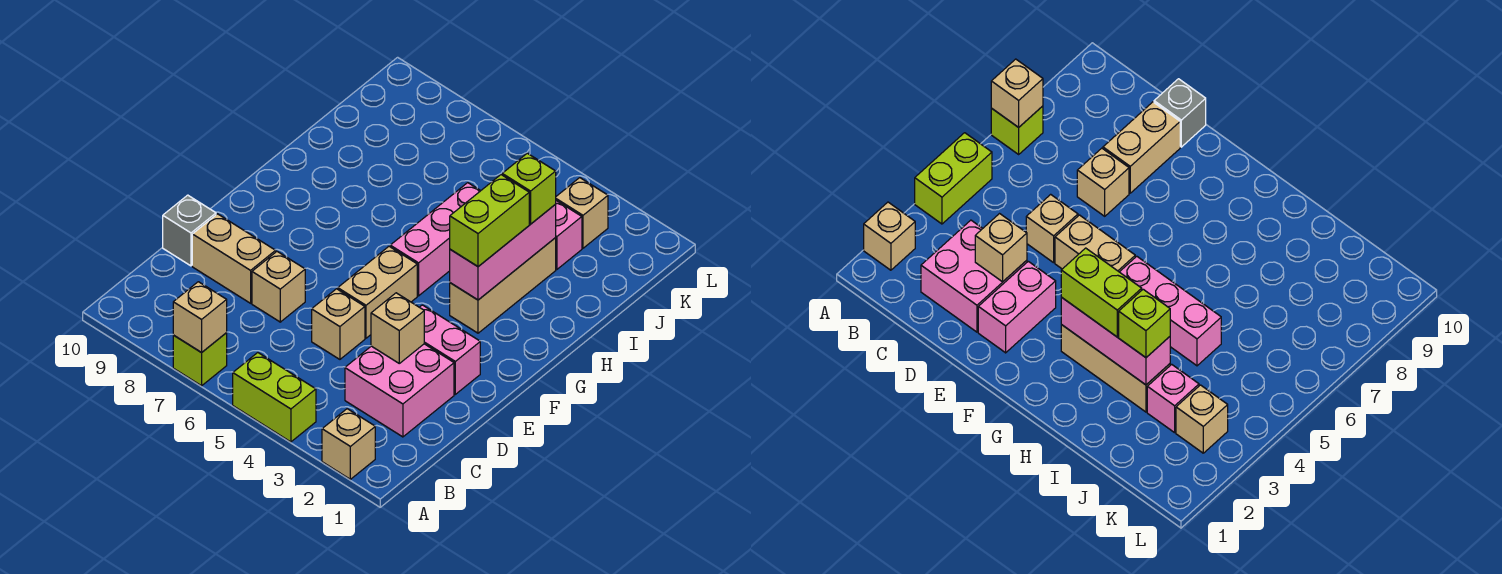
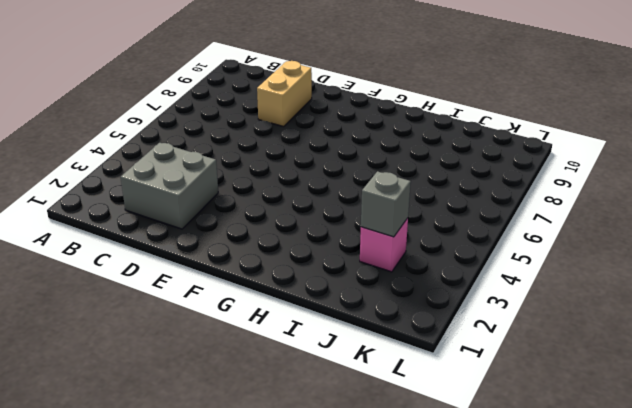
grey 2x2 brick [121,143,218,229] -> pink 2x2 brick [345,344,454,437]
grey 1x1 brick [361,171,411,237] -> grey 1x1 brick moved to [163,195,216,266]
none -> tan 1x1 brick [322,409,375,479]
none -> lime 1x2 brick [233,353,316,442]
none -> lime 1x1 brick [173,333,227,386]

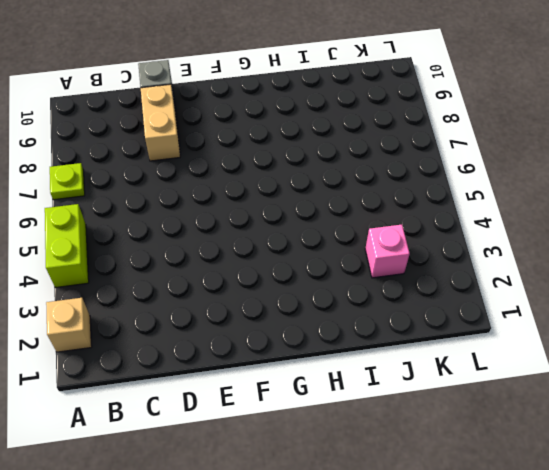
lime 1x1 plate [50,163,85,200] -> lime 1x1 brick [173,333,227,386]
none -> pink 2x2 brick [345,344,454,437]
none -> tan 1x1 brick [312,289,365,359]
none -> tan 1x1 brick [252,252,305,322]

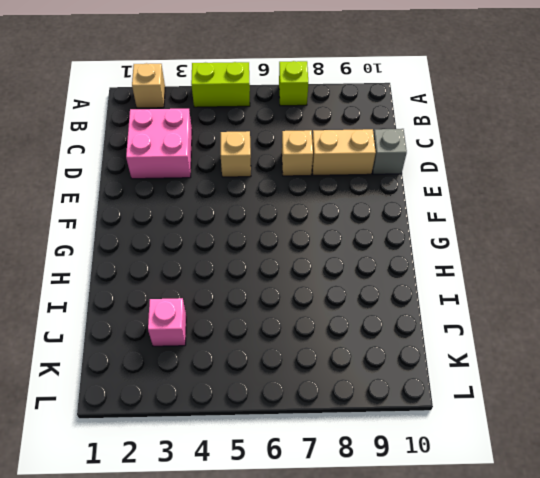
none -> pink 1x2 brick [420,305,480,394]
none -> tan 1x2 brick [338,246,417,338]
none -> tan 1x3 brick [450,238,556,333]

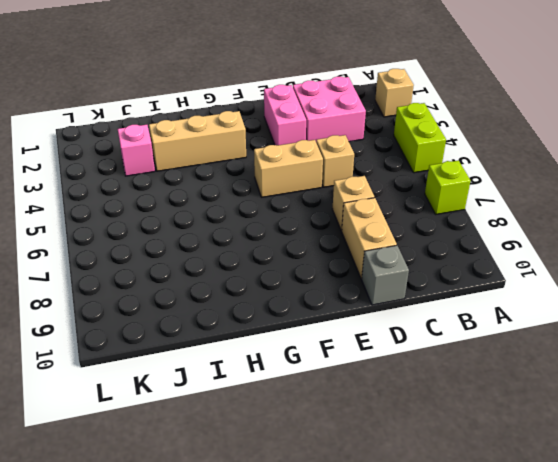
none -> pink 1x3 brick [390,183,480,296]
none -> tan 1x1 brick [556,178,608,248]
none -> tan 1x1 brick [173,282,227,353]

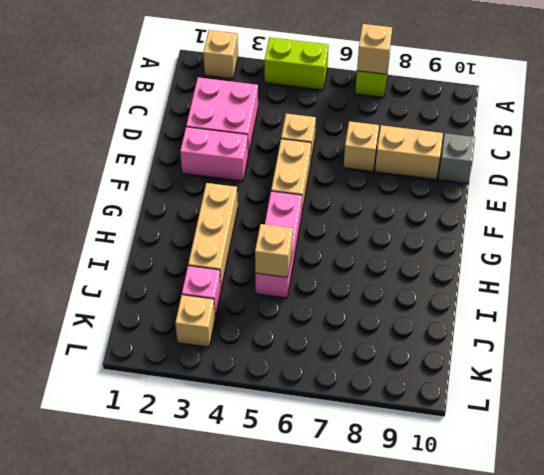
tan 1x1 brick [255,224,293,277] -> tan 1x1 brick moved to [371,293,424,363]
none -> pink 1x3 brick [450,205,556,300]
none -> lime 1x2 brick [450,175,529,266]
none -> lime 1x1 brick [502,153,556,224]

